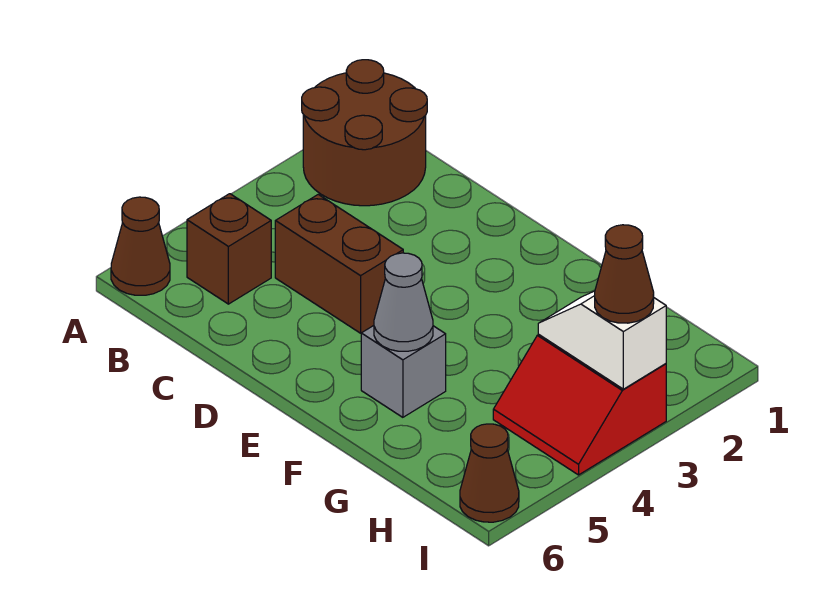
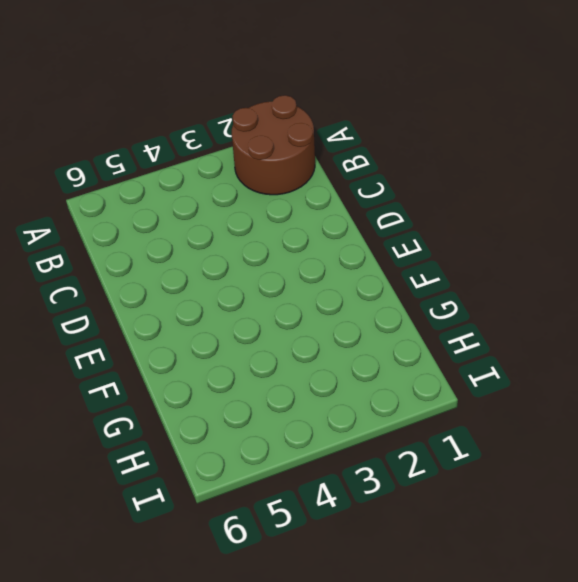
none -> brown 1x1 cone [111,197,170,295]
none -> brown 1x1 brick [187,194,271,304]

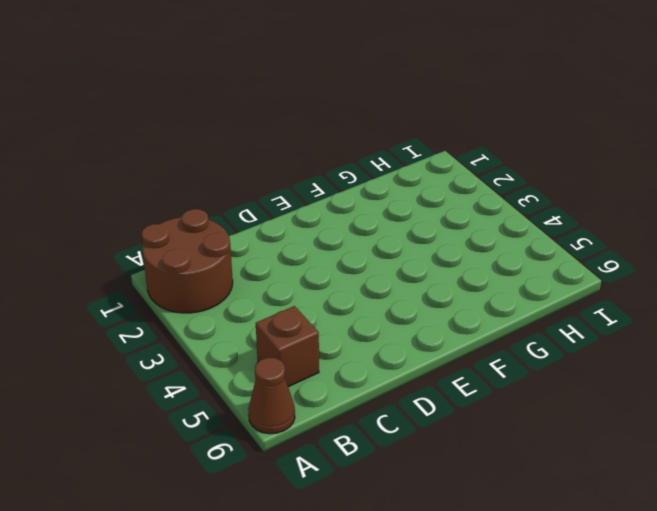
none -> brown 1x2 brick [275,194,403,333]
none -> grey 1x1 brick [361,326,446,417]

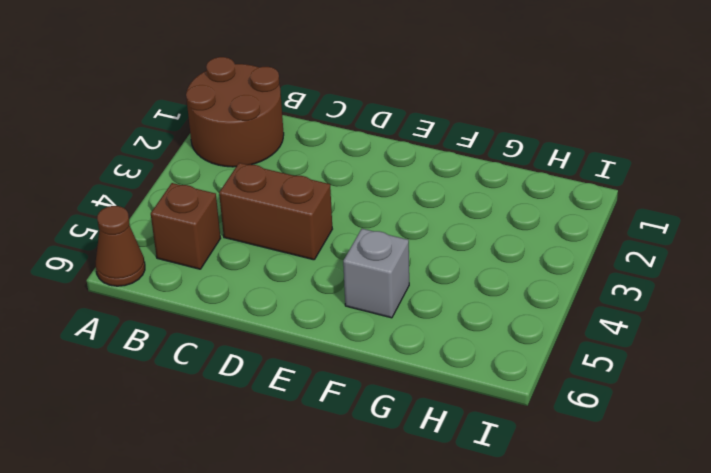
none -> red 2x2 slope [493,334,666,475]
none -> brown 1x1 cone [460,424,519,522]

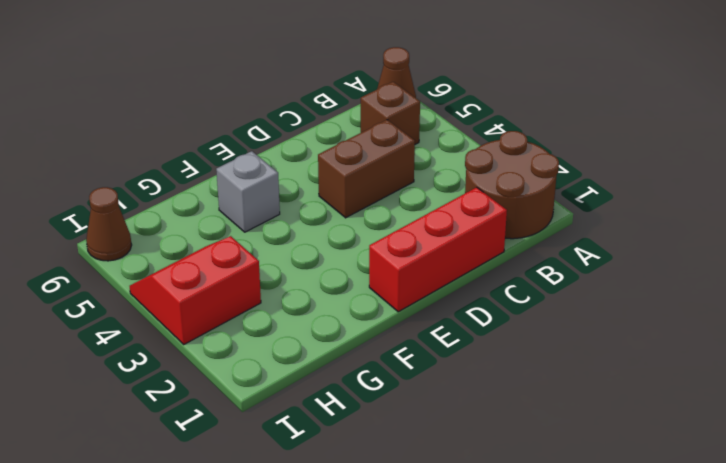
red 1x3 brick [369,187,507,312] -> none
none -> grey 1x1 cone [374,253,433,351]
none -> white 1x2 slope [538,291,666,389]

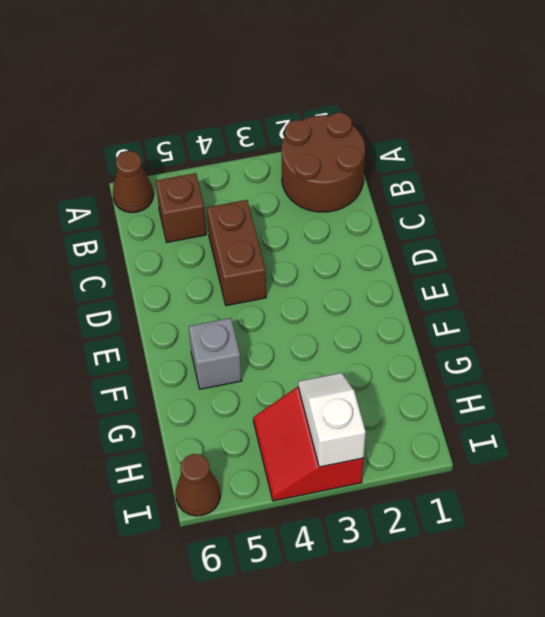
none -> grey 1x1 cone [374,253,433,351]
none -> brown 1x1 cone [595,225,654,323]

